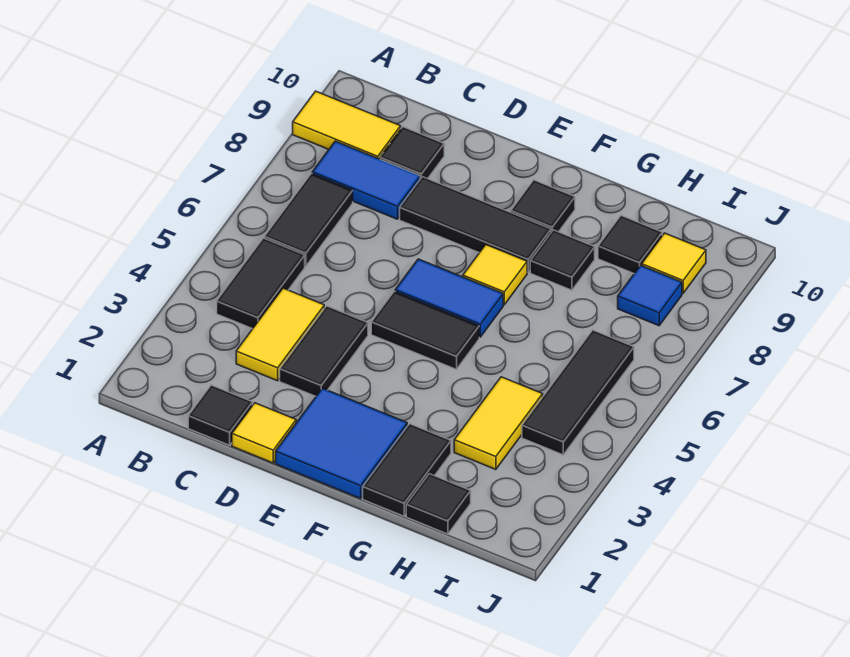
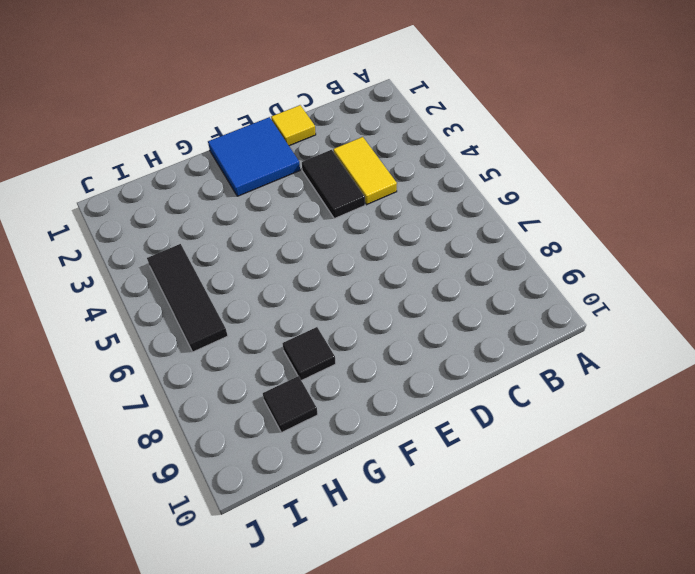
none -> yellow 1x2 tile [293,91,401,159]
none -> black 1x2 tile [217,238,305,329]
none -> black 1x2 tile [264,174,353,266]

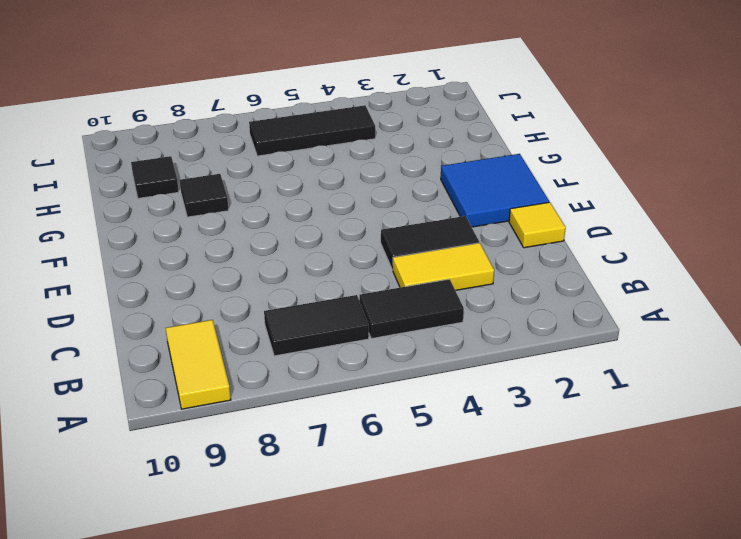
none -> blue 1x2 tile [312,141,420,219]
none -> black 1x1 tile [188,385,253,445]
none -> black 1x1 tile [380,127,444,179]

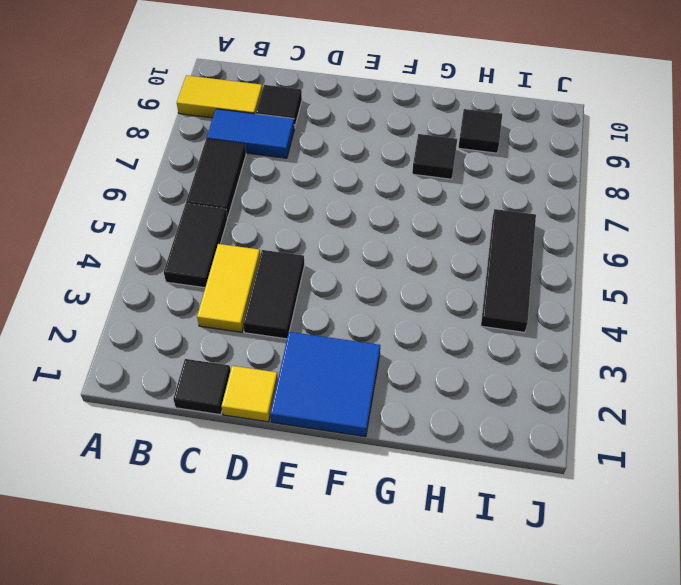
none -> black 1x3 tile [400,177,551,272]
none -> black 1x2 tile [371,291,479,369]
none -> blue 1x2 tile [395,259,503,337]

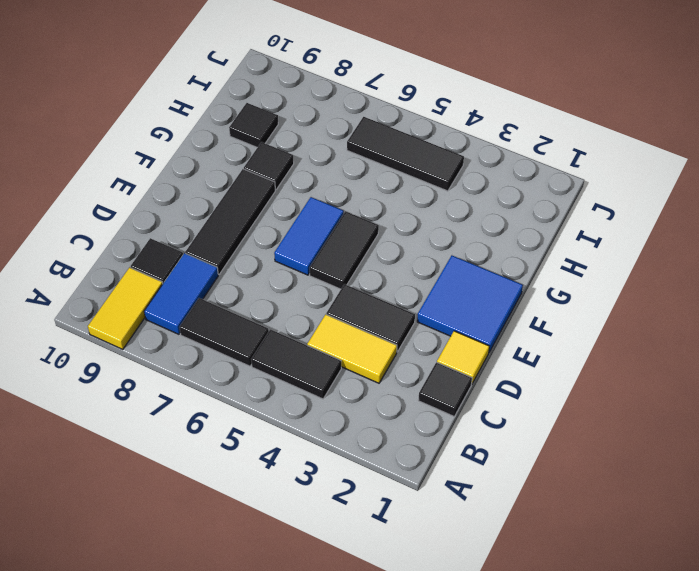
none -> yellow 1x1 tile [463,245,527,305]
none -> black 1x1 tile [511,180,575,232]
none -> black 1x2 tile [363,424,451,516]

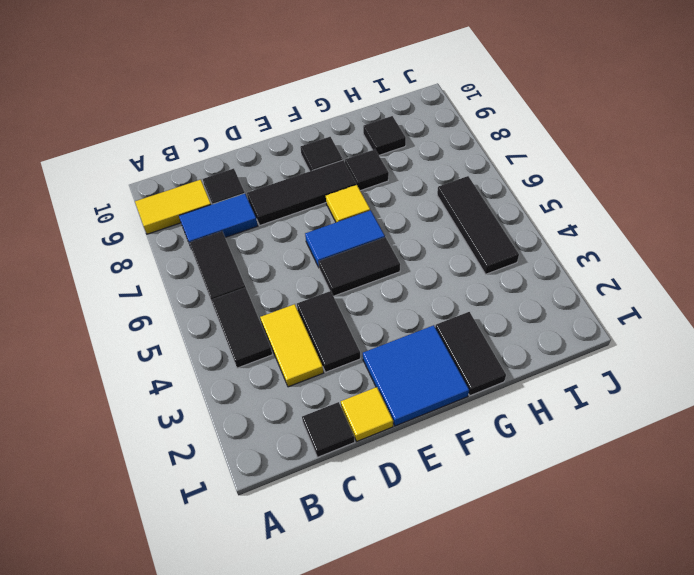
none -> black 1x1 tile [406,474,471,534]
none -> yellow 1x2 tile [454,377,543,470]
none -> blue 1x1 tile [618,265,682,326]

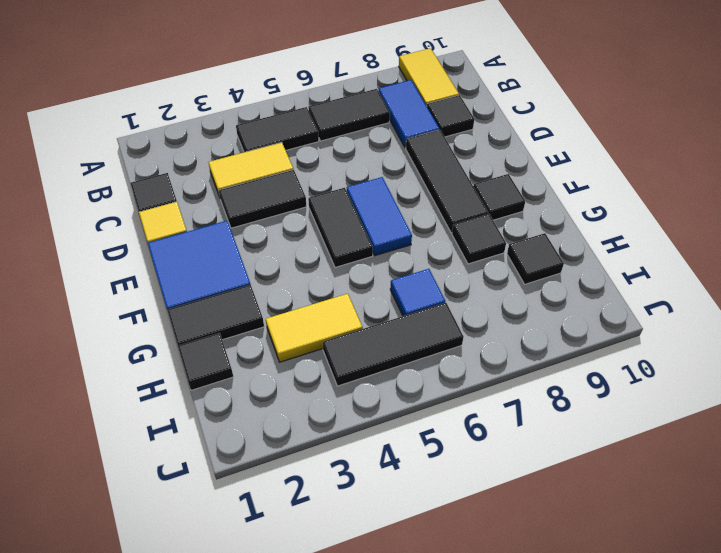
blue 1x1 tile [390,269,445,316] -> blue 1x1 tile moved to [618,265,682,326]
none -> yellow 1x1 tile [463,245,527,305]
none -> yellow 1x1 tile [642,233,706,293]

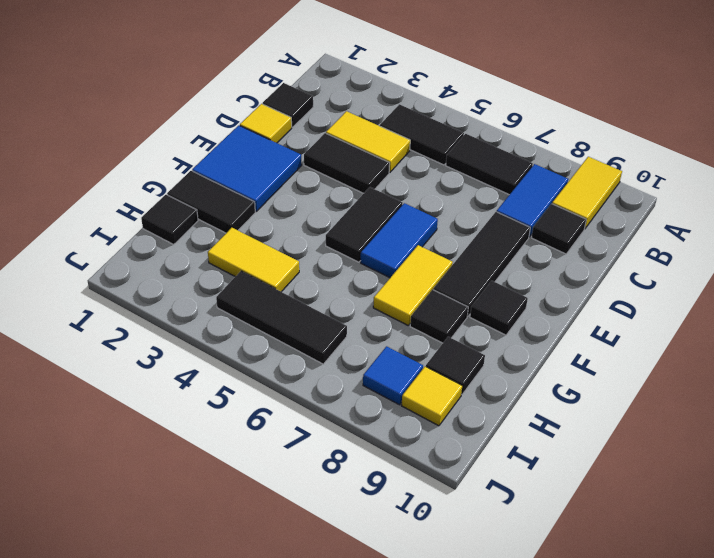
yellow 1x2 tile [373,245,453,325] -> yellow 1x1 tile [463,245,527,305]

